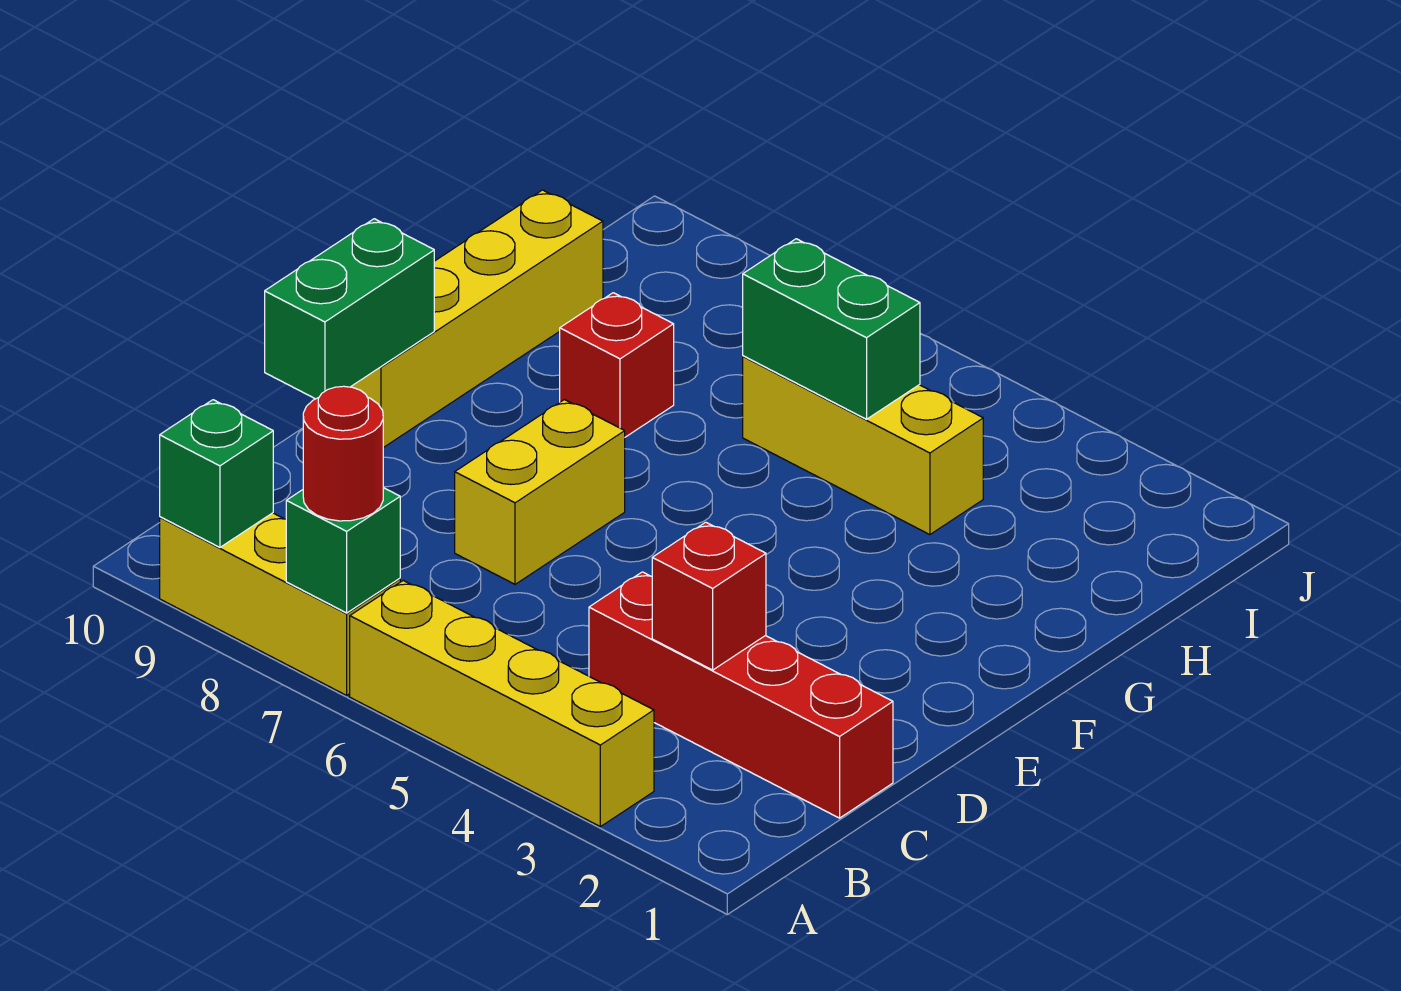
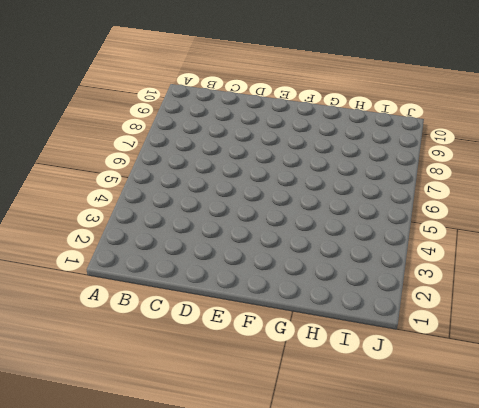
none -> yellow 1x4 brick [350,580,654,827]
none -> yellow 1x3 brick [160,513,400,695]
none -> red 1x4 brick [589,572,893,818]

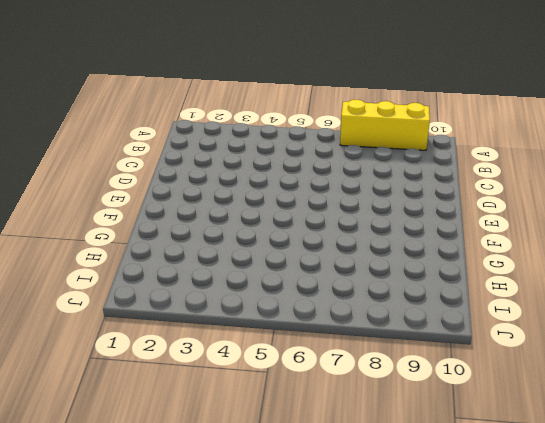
none -> yellow 1x4 brick [350,580,654,827]
none -> red 1x4 brick [589,572,893,818]
none -> yellow 1x2 brick [455,400,625,584]

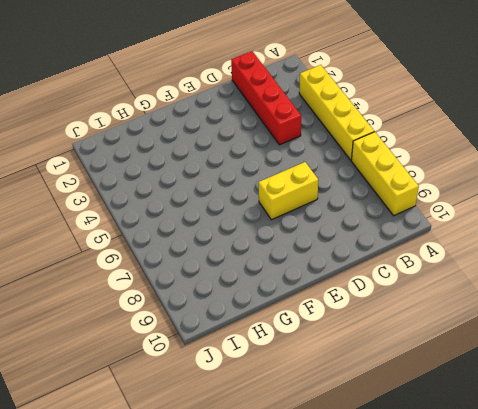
none -> yellow 1x4 brick [351,190,603,448]
none -> red 1x1 brick [560,293,674,437]
none -> yellow 1x3 brick [743,356,983,535]

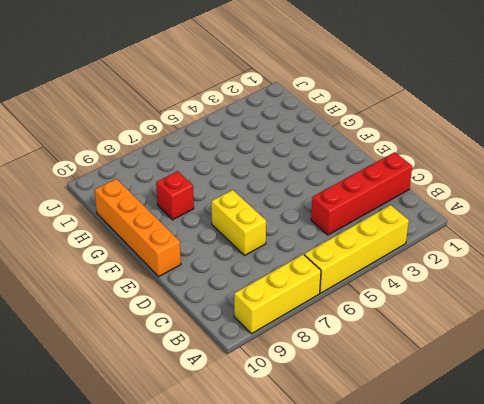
orange 1x4 brick [94,179,181,277] -> yellow 1x4 brick [351,190,603,448]
none -> yellow 1x3 brick [743,356,983,535]
none -> green 1x1 brick [286,488,400,613]
none -> green 1x1 brick [160,400,273,547]

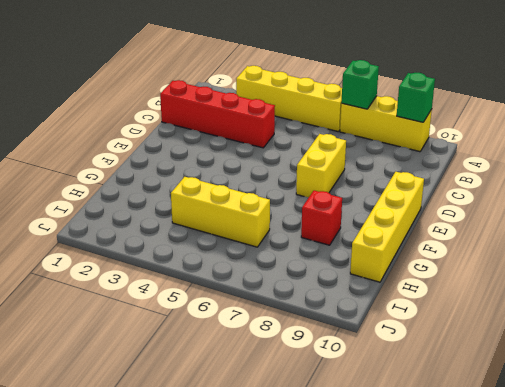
none -> red 1x1 brick [652,522,766,670]
none -> green 1x2 brick [265,219,434,399]
none -> green 1x2 brick [743,239,920,419]

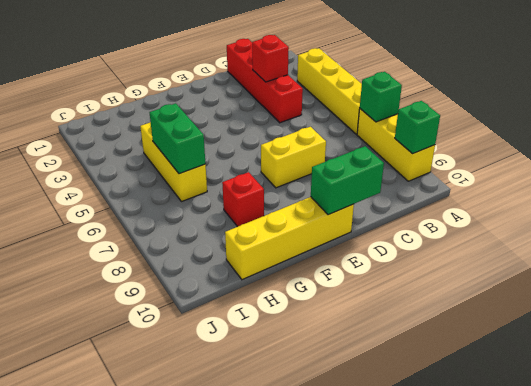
none -> red 1x1 round brick [303,386,383,521]

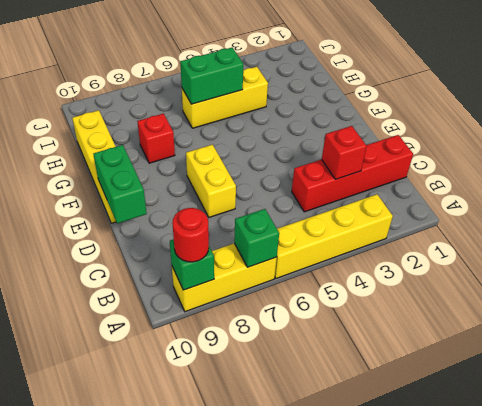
red 1x1 round brick [172,208,209,262] -> red 1x1 round brick moved to [303,386,383,521]

